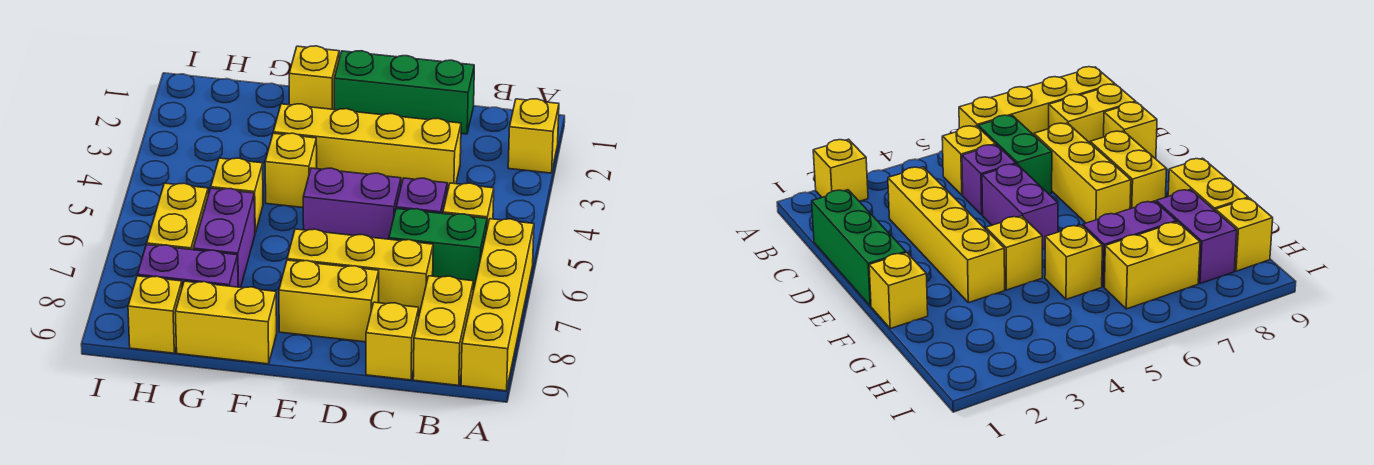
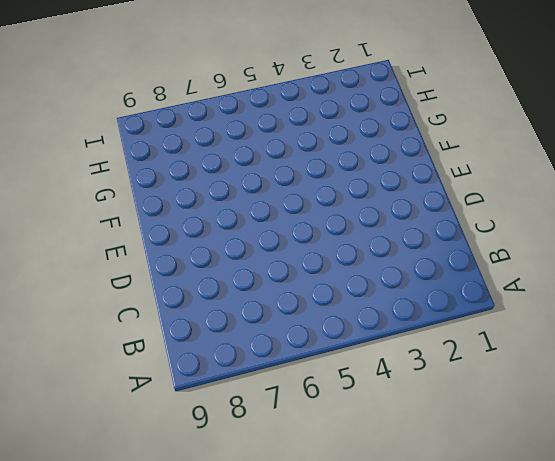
none -> yellow 1x1 brick [508,99,559,173]
none -> yellow 1x4 brick [461,219,534,391]
none -> yellow 1x1 brick [443,183,494,227]

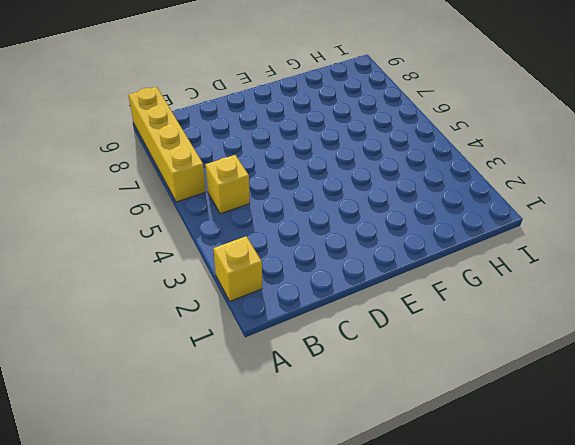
none -> green 1x2 brick [389,209,487,289]
none -> yellow 1x2 brick [413,276,473,385]
none -> green 1x3 brick [334,51,474,134]

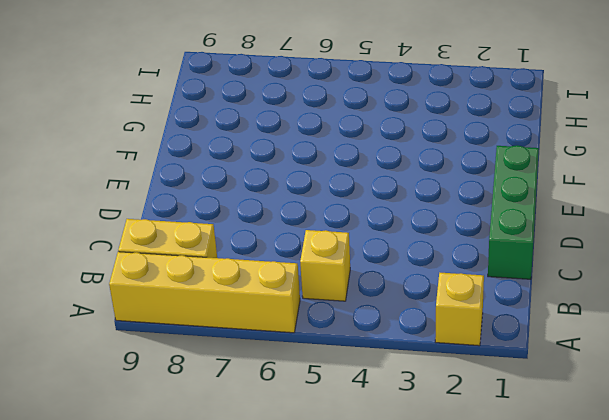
none -> green 1x2 brick [389,209,487,289]
none -> yellow 1x4 brick [273,104,461,192]
none -> purple 1x1 brick [396,178,447,214]

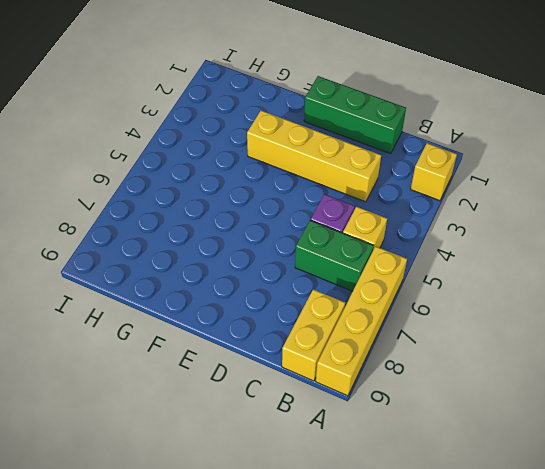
none -> yellow 1x3 brick [287,229,433,314]
none -> yellow 1x1 brick [366,302,419,380]
none -> purple 1x2 brick [303,168,401,239]

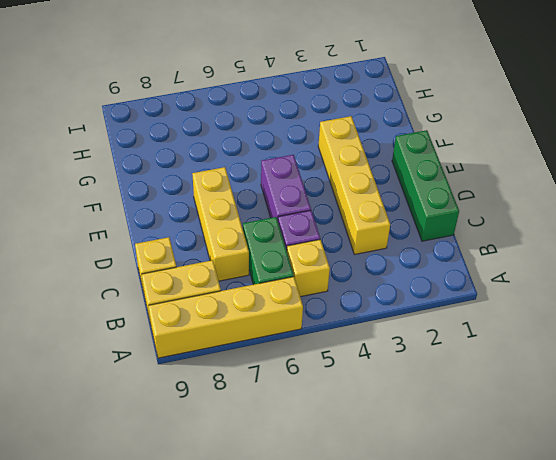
none -> yellow 1x1 brick [508,99,559,173]
none -> yellow 1x2 brick [279,260,379,342]
none -> yellow 1x1 brick [289,46,339,110]

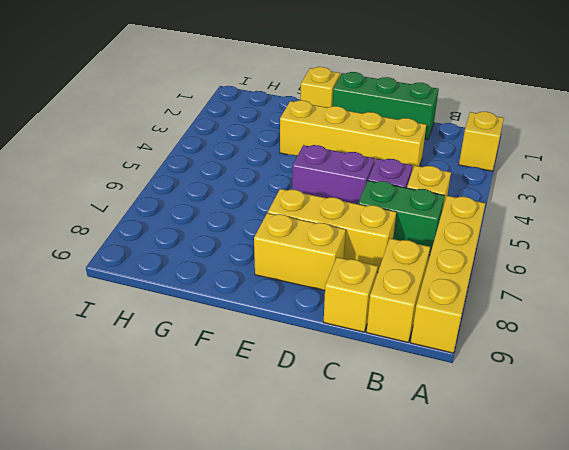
none -> yellow 1x1 brick [265,133,317,207]
none -> yellow 1x2 brick [175,281,277,364]
none -> yellow 1x1 brick [211,158,263,233]

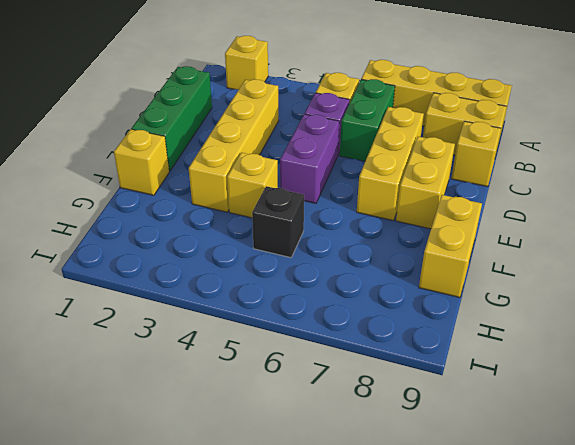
black 1x1 brick [252,186,304,258] -> yellow 1x1 brick [211,158,263,233]
none -> purple 1x2 brick [193,188,255,287]
none -> purple 1x2 brick [137,245,238,287]
none -> yellow 1x2 brick [147,183,208,250]

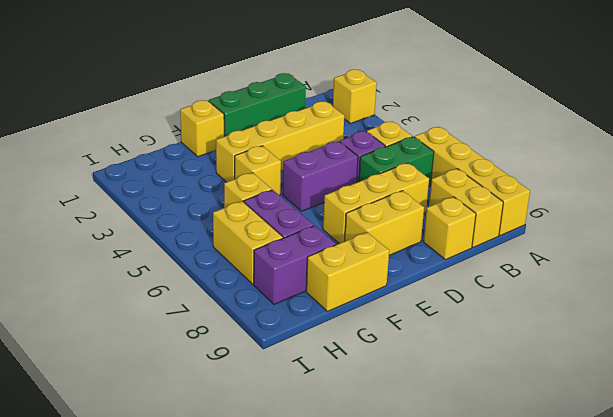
none -> yellow 1x1 brick [128,276,182,353]

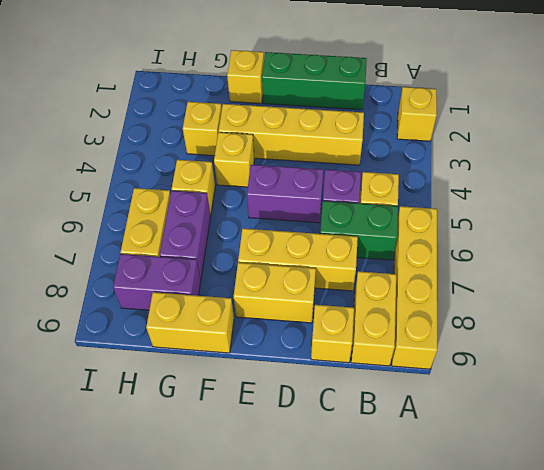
yellow 1x1 brick [183,102,222,156] -> yellow 1x1 brick moved to [128,276,182,353]

